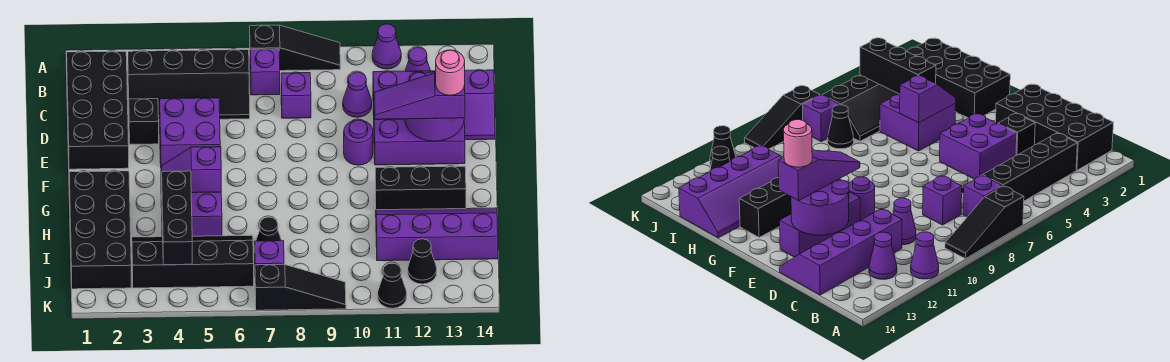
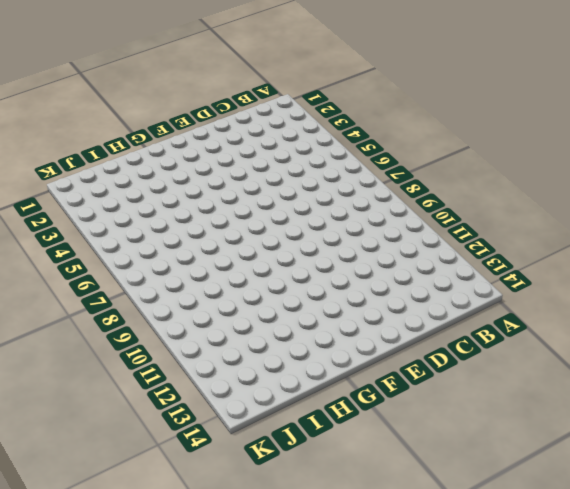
none -> black 1x3 slope [250,25,340,71]
none -> purple 1x1 cone [372,24,401,69]
none -> black 2x4 brick [67,51,129,169]

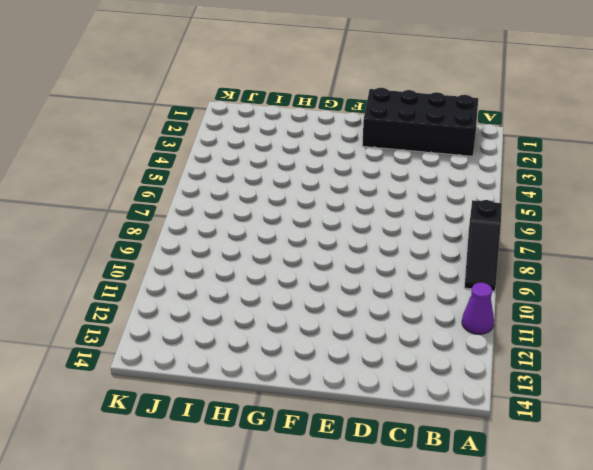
none -> black 2x4 slope [128,50,250,120]
none -> purple 1x1 brick [250,49,280,95]
none -> purple 1x1 cone [405,47,431,71]

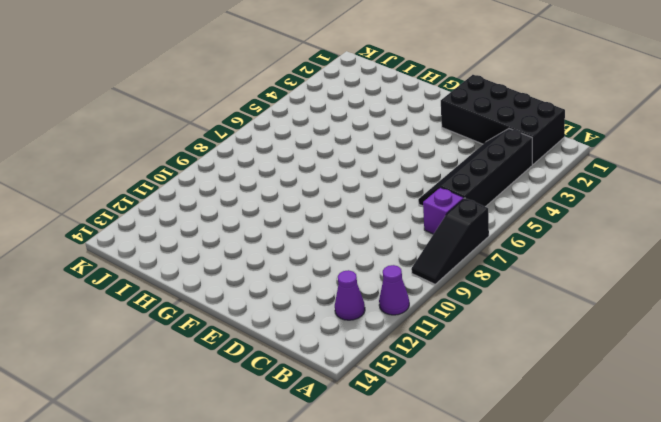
none -> purple 1x1 brick [281,73,311,118]
none -> purple 1x1 cone [343,72,372,117]
none -> purple 2x4 slope [373,70,495,140]

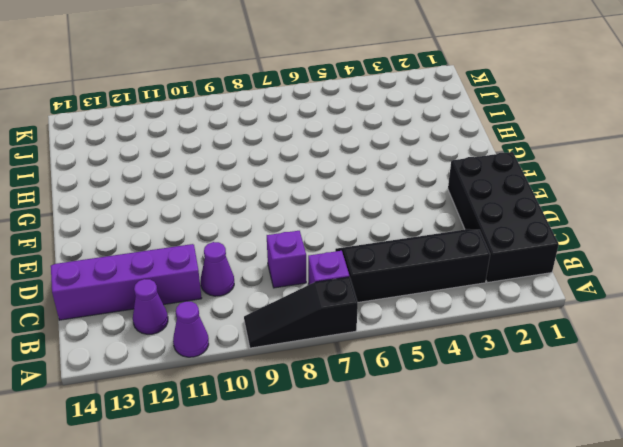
none -> black 1x1 brick [129,99,159,144]
none -> purple 2x2 brick [160,98,220,166]
none -> purple 1x1 round brick [344,120,373,165]

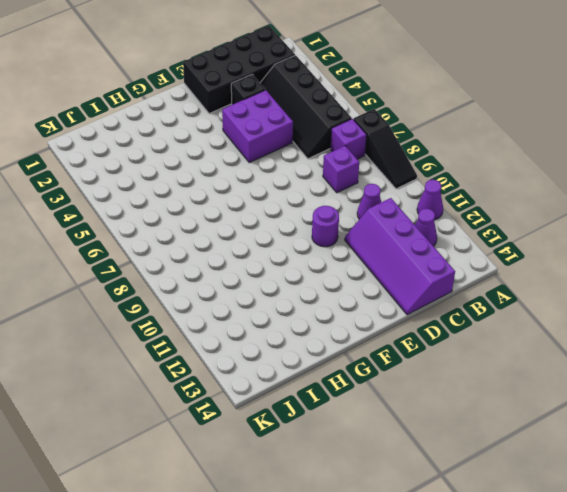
none -> purple 1x3 brick [374,119,465,165]
none -> black 2x4 brick [69,171,131,289]
none -> purple 2x2 brick [161,185,222,236]

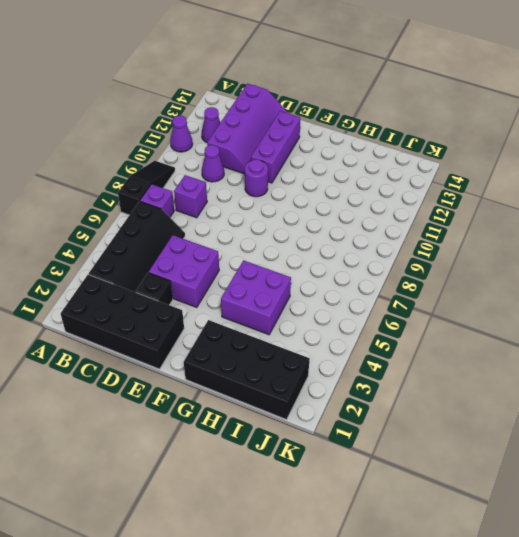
none -> black 1x3 brick [375,166,466,210]
none -> purple 2x4 slope [376,208,498,261]
none -> black 2x4 slope [132,235,254,288]

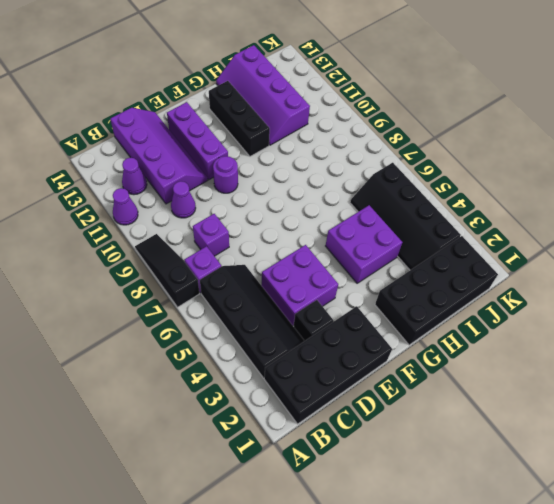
none -> black 1x1 cone [254,217,282,252]
none -> purple 1x1 brick [254,241,284,265]
none -> black 1x1 cone [408,239,437,284]

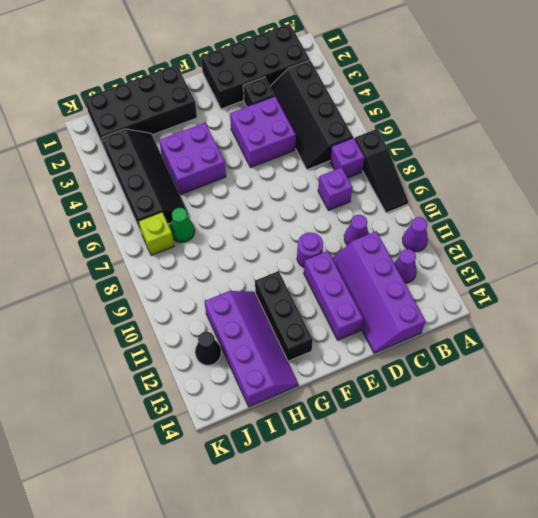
green 1x1 cone [170,208,195,242] -> black 1x1 cone [254,217,282,252]
lime 1x1 brick [139,212,174,256] -> purple 1x1 brick [254,241,284,265]
none -> black 1x3 slope [255,264,346,310]
none -> black 1x1 cone [378,263,407,308]
none -> purple 2x2 round brick [405,72,464,141]

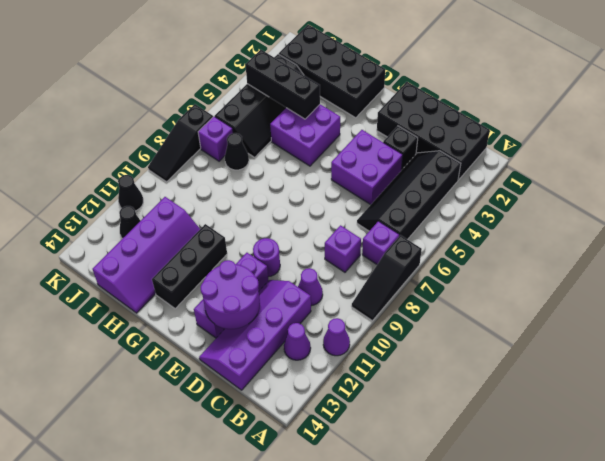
none -> purple 1x2 slope [161,147,221,193]
none -> purple 1x3 slope [374,73,465,119]
none -> pink 1x1 round brick [436,50,465,95]

